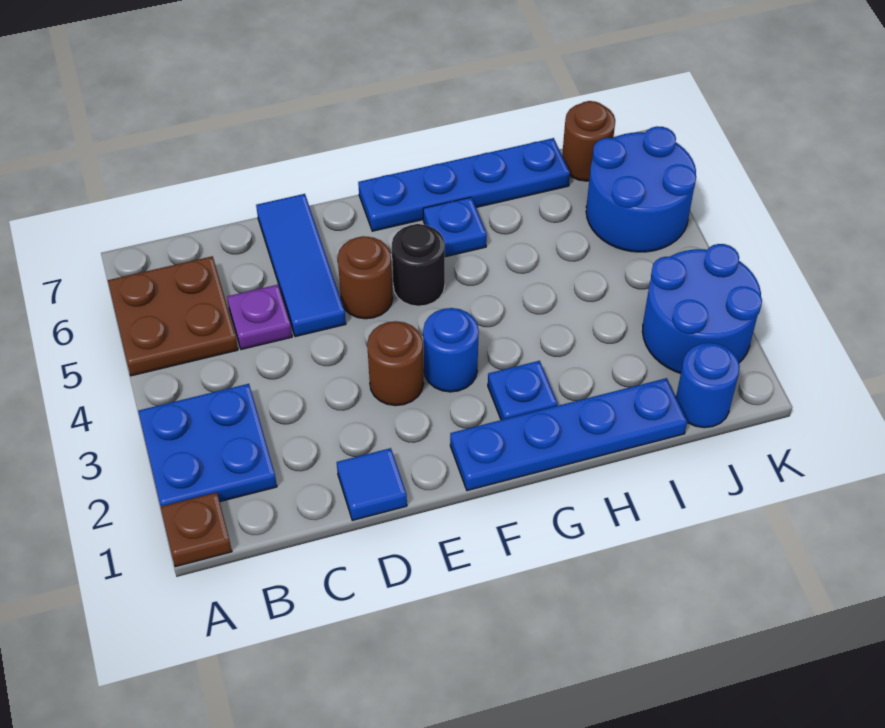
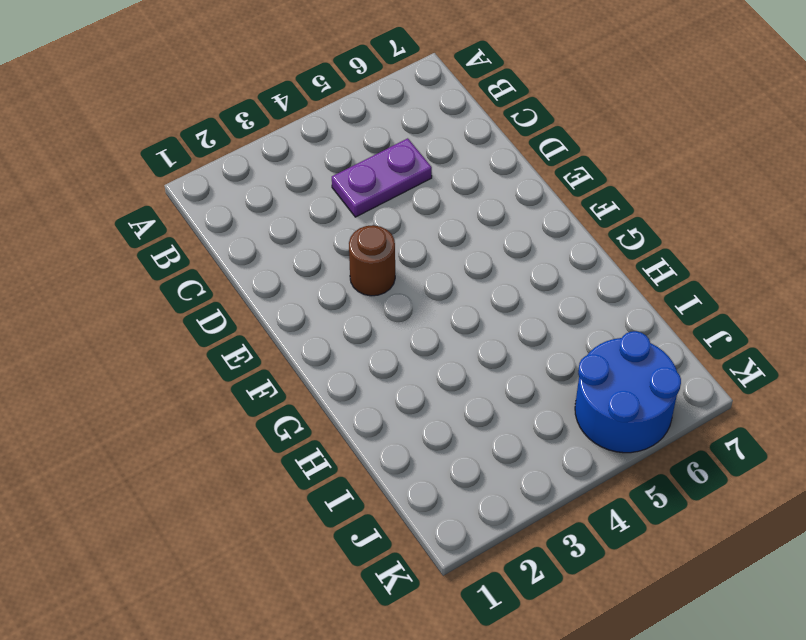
purple 1x2 plate [332,138,432,217] -> purple 1x1 plate [227,285,292,349]
none -> brown 1x1 plate [161,492,232,567]
none -> blue 2x2 plate [138,384,277,506]
none -> brown 2x2 plate [108,256,238,376]

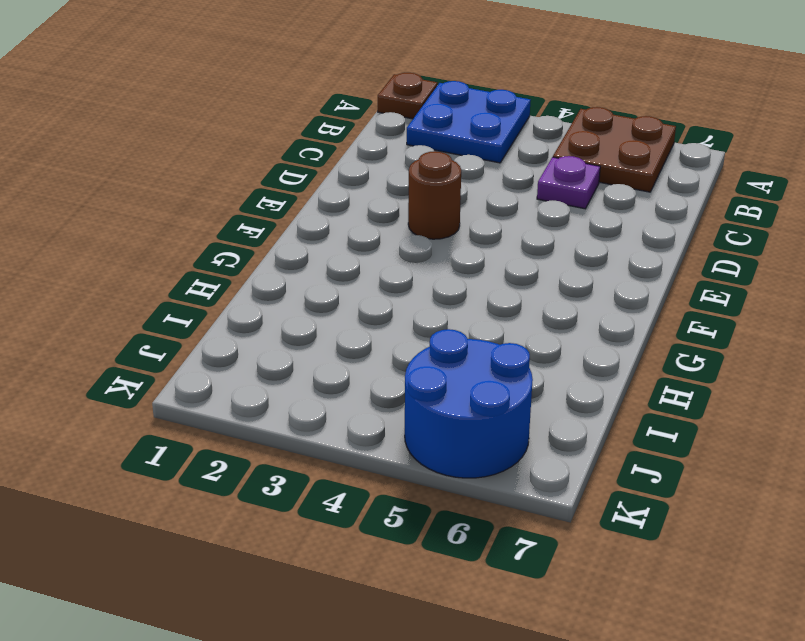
none -> blue 1x1 tile [337,448,407,520]
none -> blue 1x3 tile [256,194,346,337]
none -> brown 1x1 round brick [338,236,393,319]

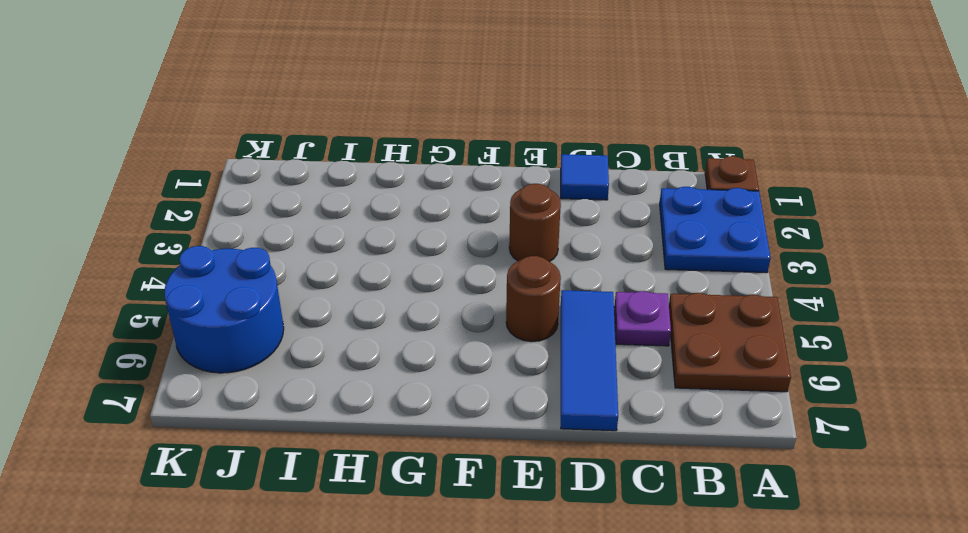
none -> blue 1x4 plate [450,378,687,491]
none -> blue 1x1 round brick [423,308,479,392]
none -> black 1x1 round brick [392,224,445,306]

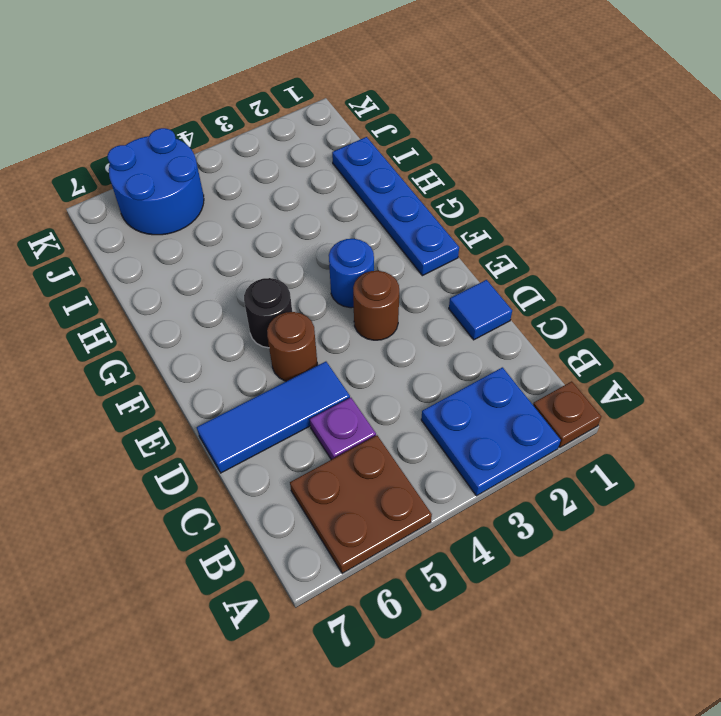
none -> blue 1x4 plate [358,138,570,231]
none -> blue 1x1 plate [488,361,558,420]
none -> blue 1x1 plate [423,197,487,257]

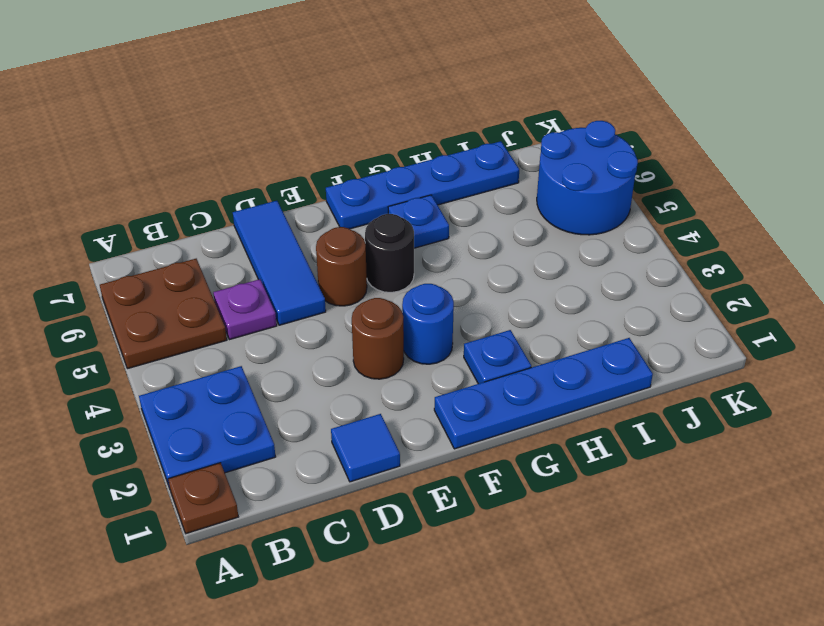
none -> blue 1x1 round brick [676,343,740,428]
none -> blue 2x2 round brick [642,244,762,373]
none -> brown 1x1 round brick [562,101,615,181]

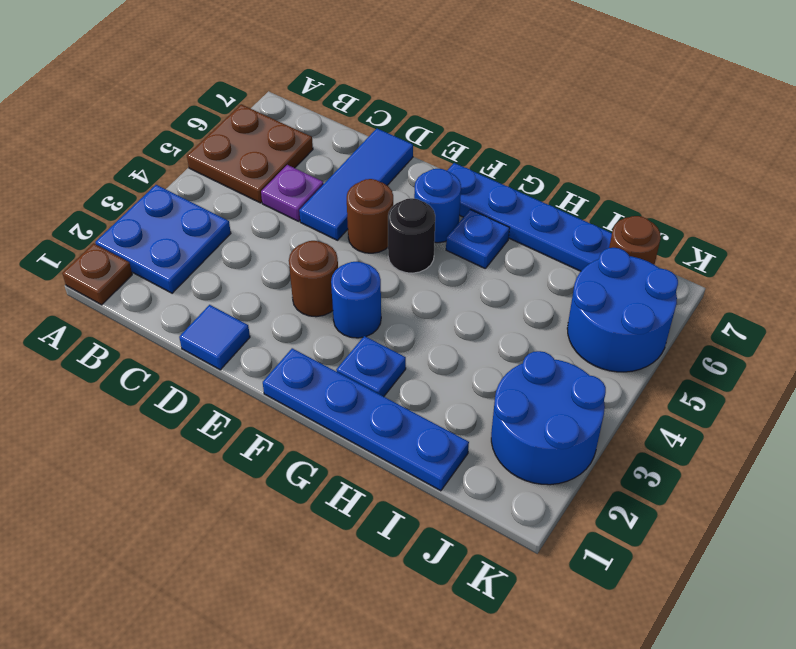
blue 1x1 round brick [414,169,461,243] -> blue 1x1 round brick moved to [676,343,740,428]

